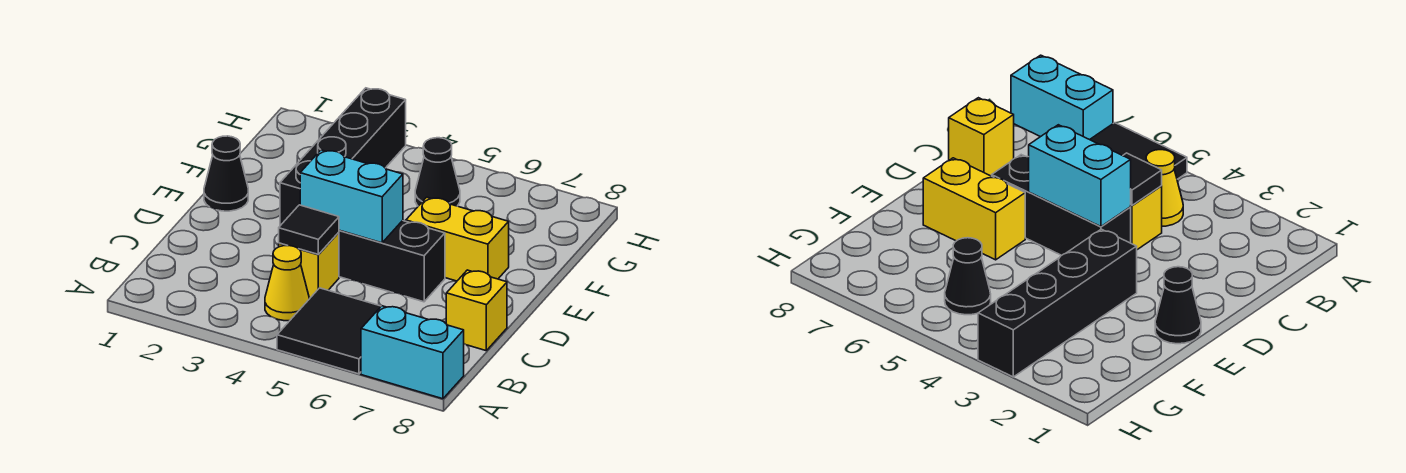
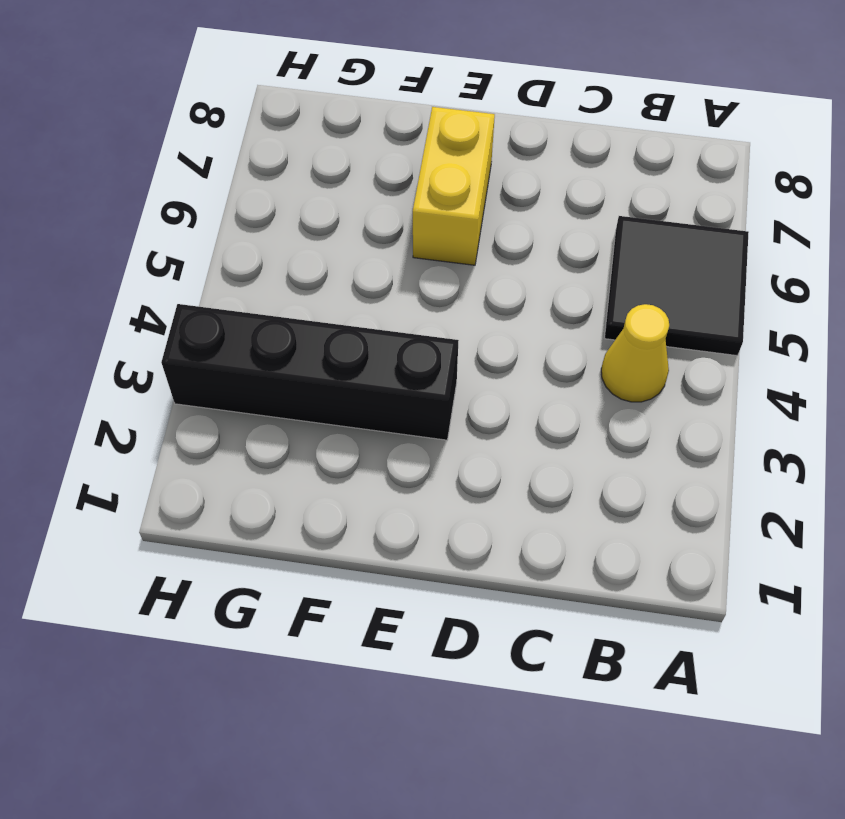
none -> cyan 1x2 brick [361,306,464,399]
none -> yellow 1x1 brick [279,232,339,299]
none -> yellow 1x1 brick [446,270,507,351]

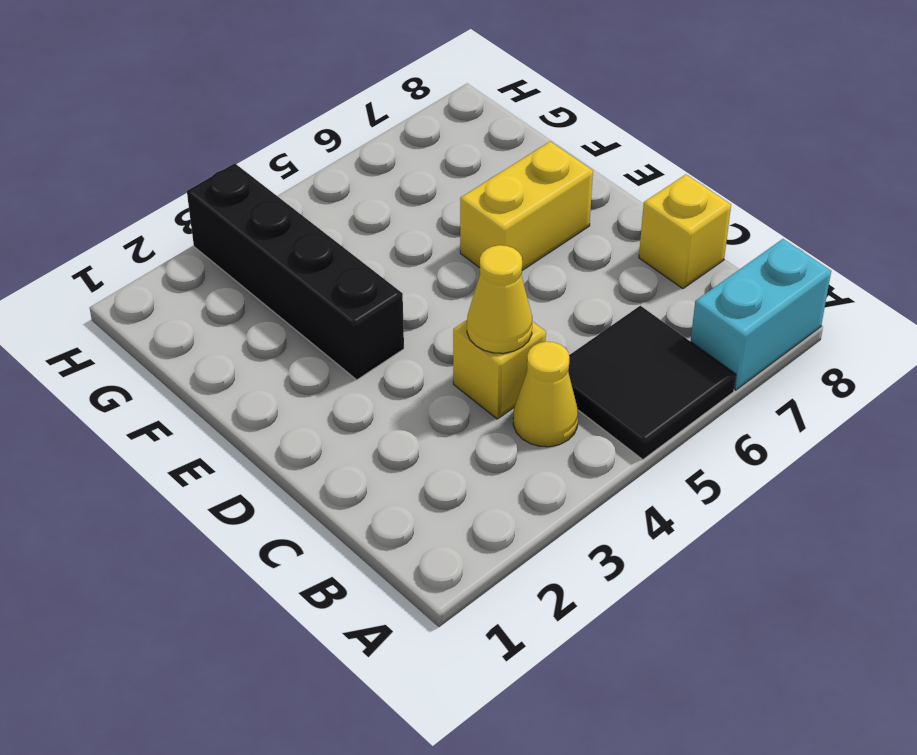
yellow 1x1 cone [467,245,532,353] -> black 1x1 tile [279,205,339,255]
none -> black 1x3 brick [339,221,445,302]
none -> black 1x1 cone [204,136,248,211]
none -> black 1x1 cone [415,138,460,206]

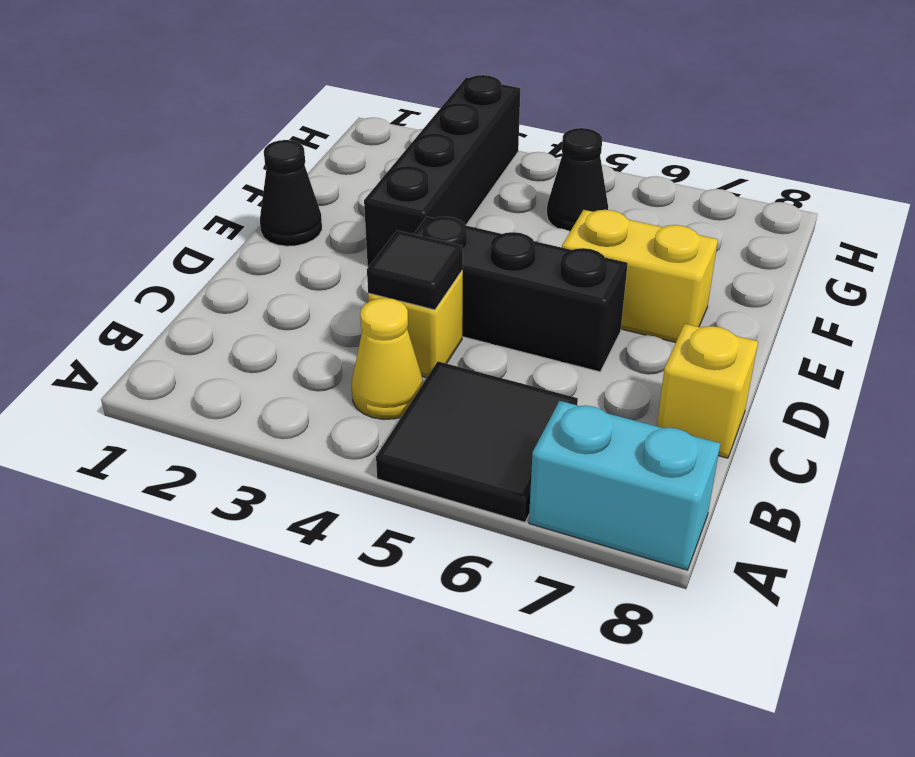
none -> cyan 1x2 brick [300,150,403,243]

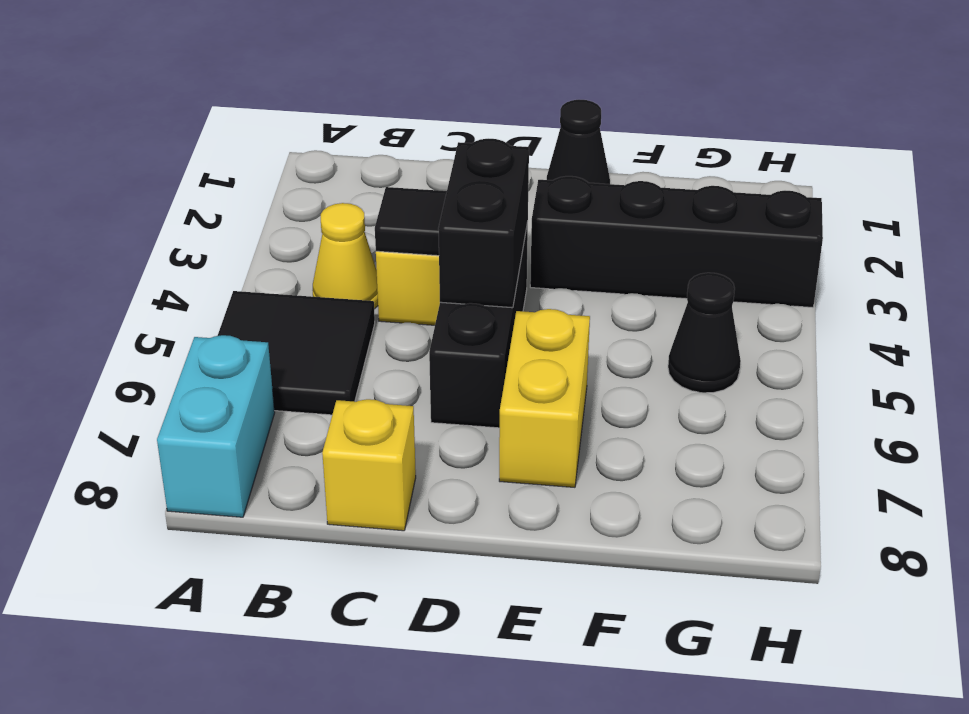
black 1x2 brick [438,139,529,308] -> cyan 1x2 brick [300,150,403,243]

